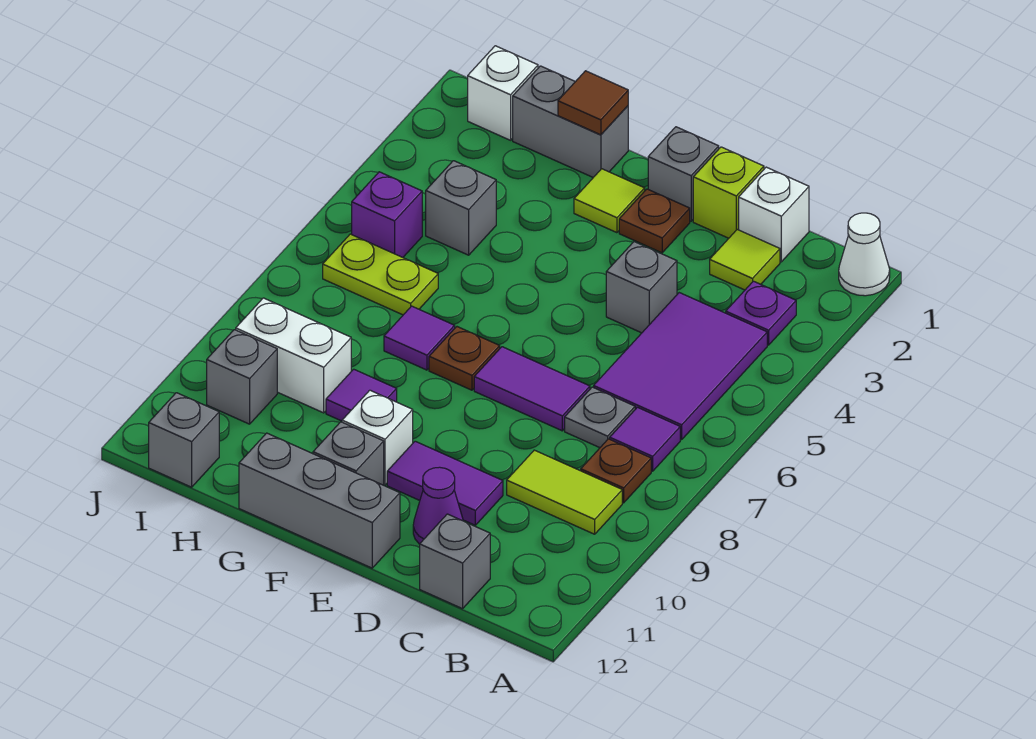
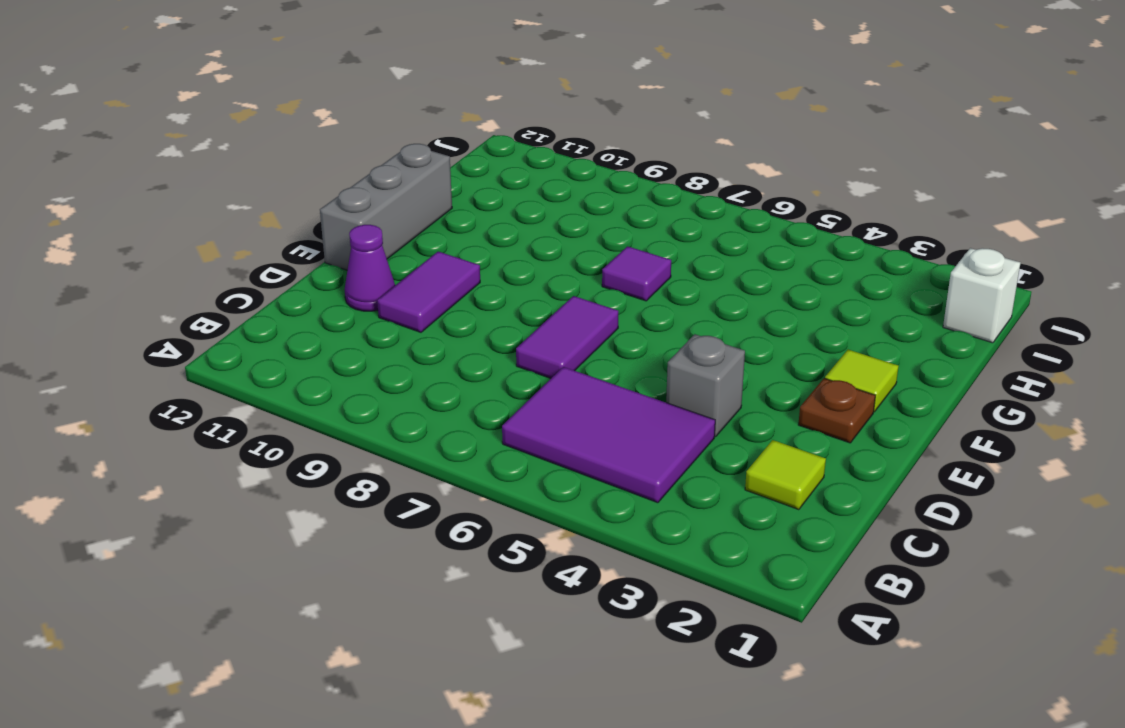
none -> white 1x1 cone [839,213,890,296]
none -> purple 1x1 plate [726,281,796,345]
none -> purple 1x1 tile [610,407,680,471]
none -> brown 1x1 plate [581,439,651,503]

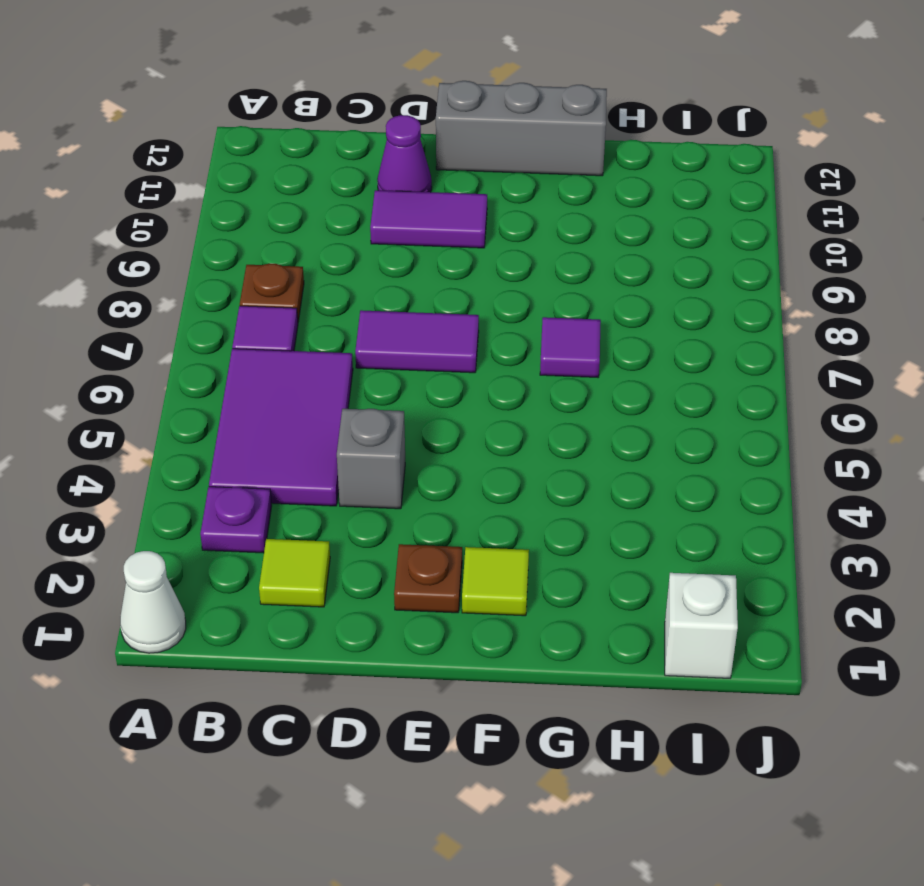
none -> lime 1x2 tile [507,450,622,534]
none -> white 1x1 brick [739,167,809,262]
none -> grey 1x1 plate [565,387,635,448]
none -> grey 1x1 brick [420,514,490,609]

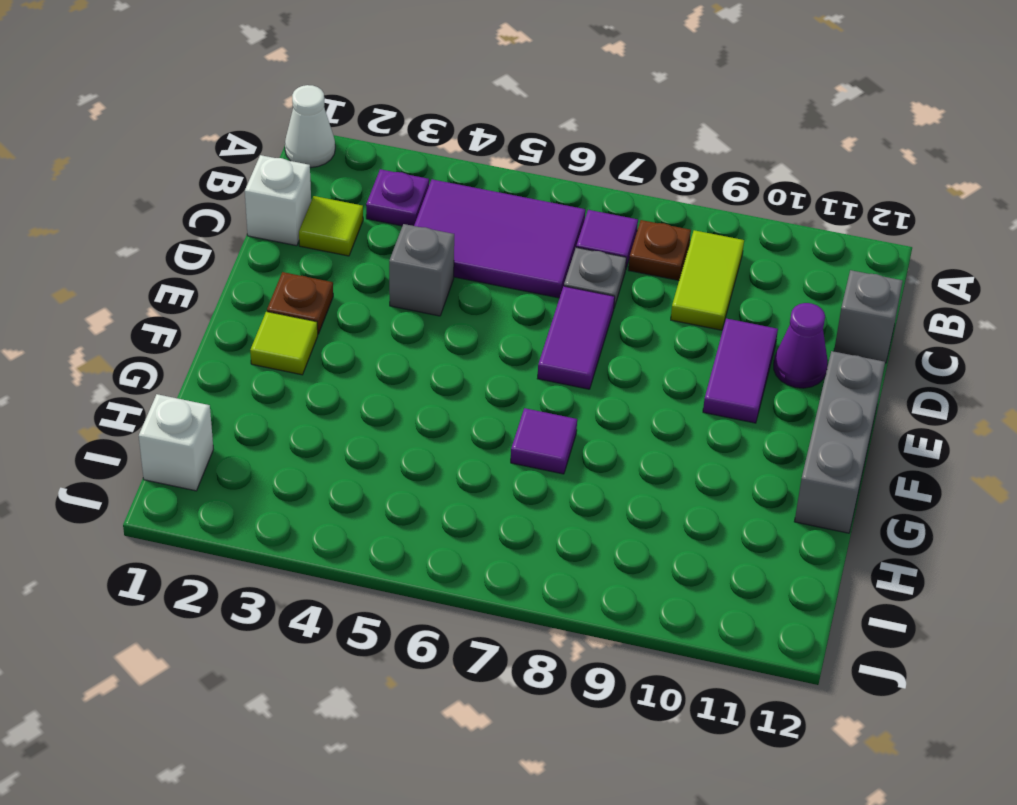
none -> lime 1x1 brick [693,147,764,238]
none -> grey 1x1 brick [648,127,719,221]
none -> brown 1x1 plate [429,327,500,390]
none -> white 1x1 brick [342,390,413,485]

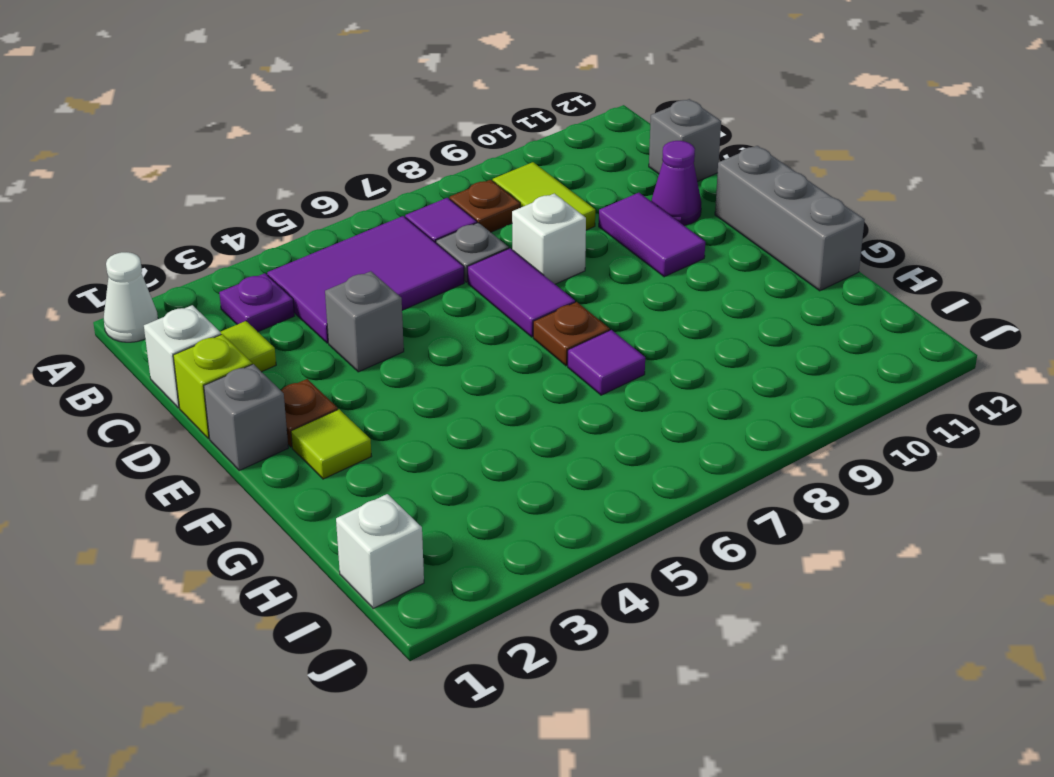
white 1x1 brick [512,193,586,284] -> white 1x1 brick moved to [342,390,413,485]
none -> grey 1x1 brick [313,422,384,485]
none -> grey 1x2 brick [513,66,628,177]
none -> purple 1x1 tile [326,369,397,421]
none -> grey 1x1 brick [426,161,496,255]

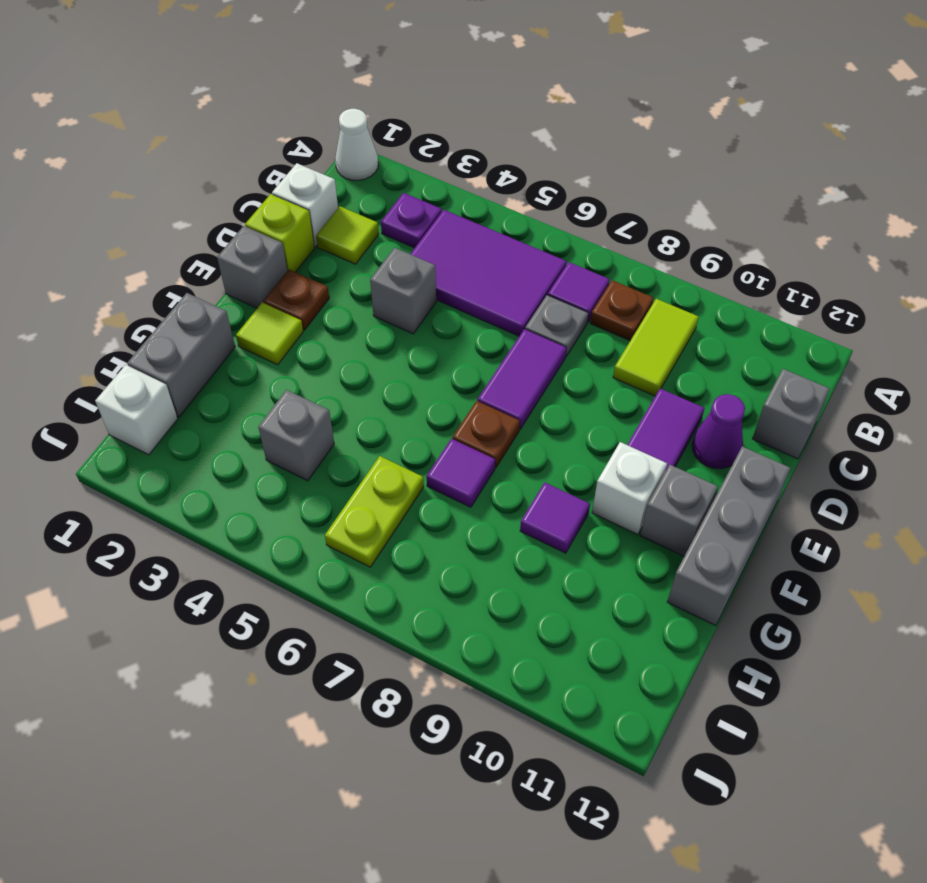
none -> white 1x2 brick [236,298,351,413]
none -> purple 1x1 brick [352,172,422,257]
none -> grey 1x1 brick [207,330,277,424]
none -> grey 1x1 brick [149,393,219,487]

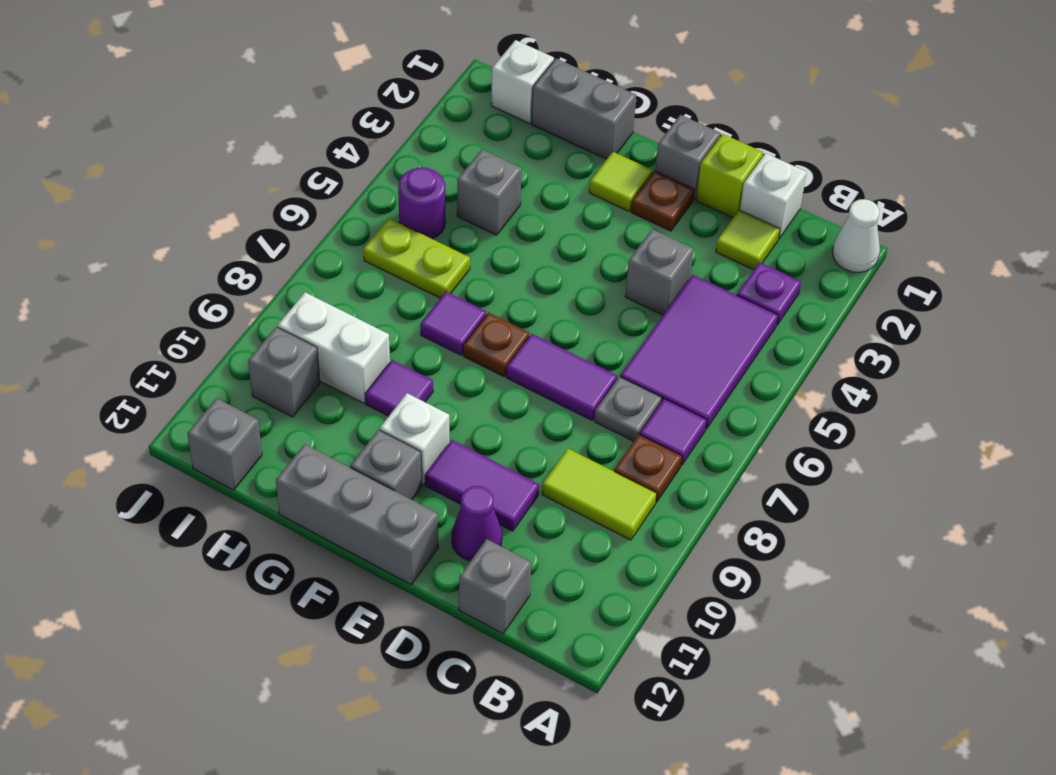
purple 1x1 round brick [398,167,445,239] -> purple 1x1 brick [352,172,422,257]
none -> brown 1x1 tile [558,71,628,135]

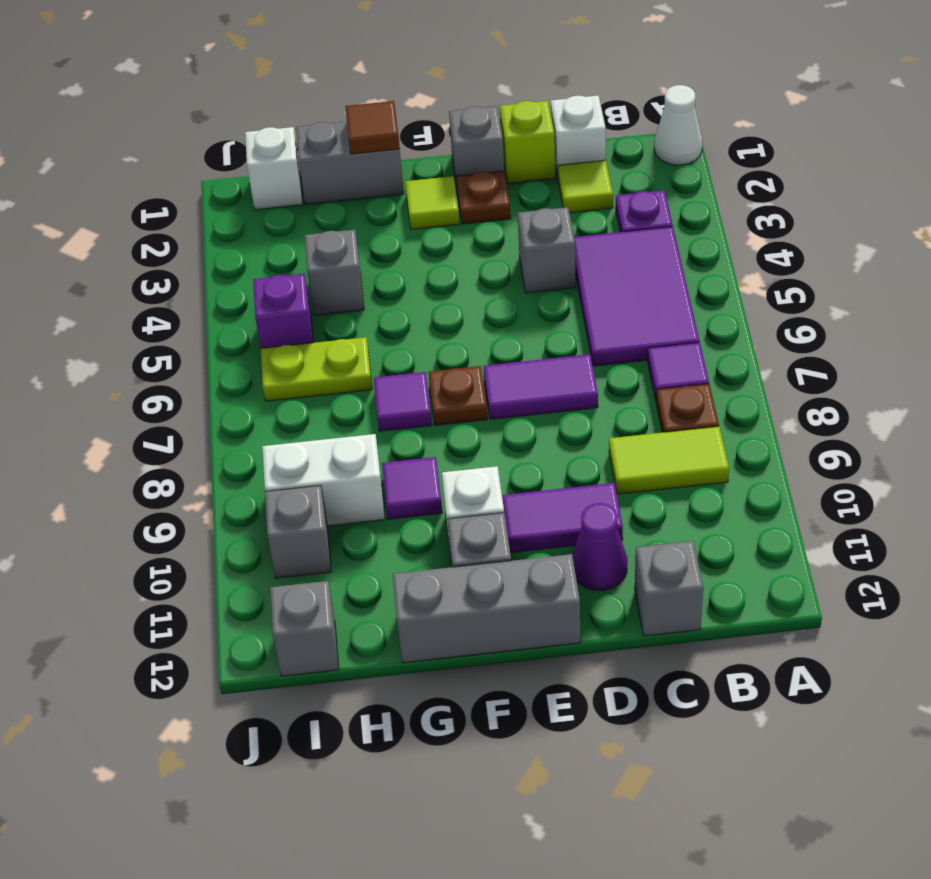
none -> grey 1x1 plate [565,387,635,448]

